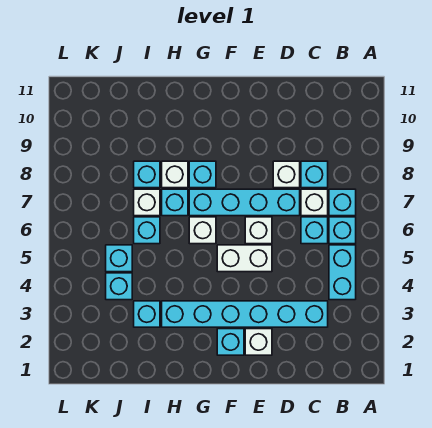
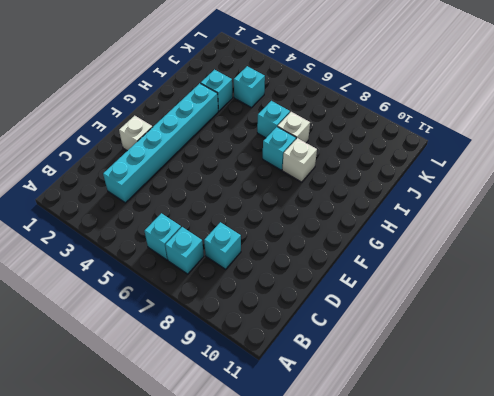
none -> cyan 1x2 brick [329,245,356,300]
none -> cyan 1x1 brick [301,217,328,244]
none -> white 1x1 brick [301,189,328,216]

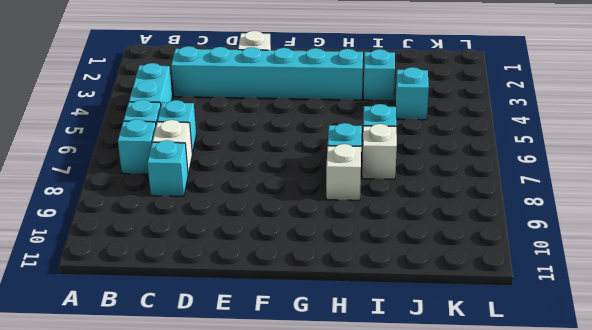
none -> cyan 1x4 brick [189,189,300,216]
none -> white 1x1 brick [273,161,300,188]
none -> white 1x2 brick [217,245,272,272]

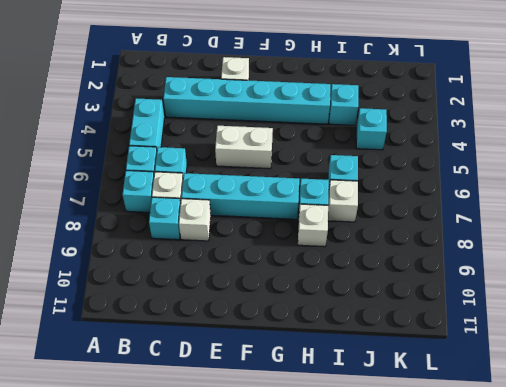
none -> white 1x1 brick [245,217,272,244]
none -> cyan 1x1 brick [217,329,244,355]
none -> white 1x1 brick [189,217,216,244]

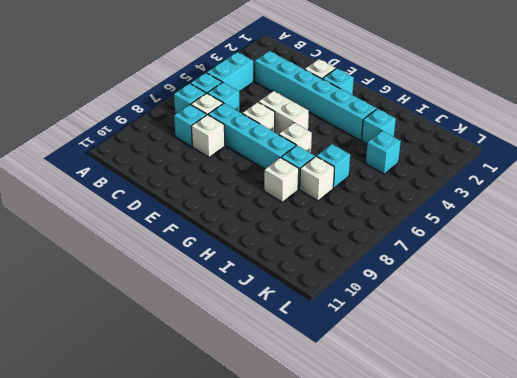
none -> cyan 1x1 brick [189,161,216,188]
none -> cyan 1x1 brick [134,161,160,188]
none -> cyan 1x1 brick [106,245,132,272]

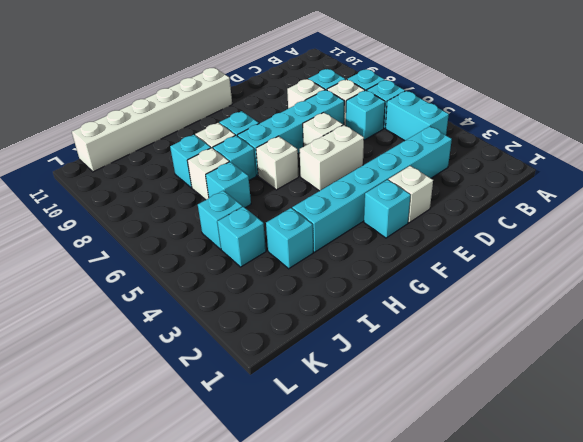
white 1x6 brick [72,68,232,172] -> none

